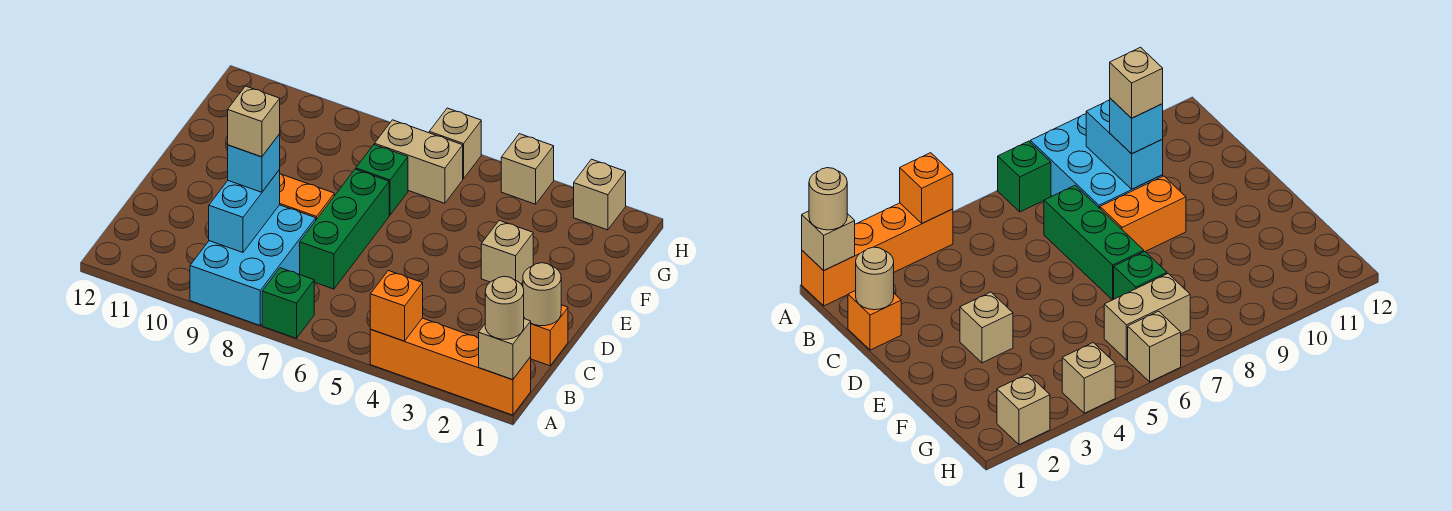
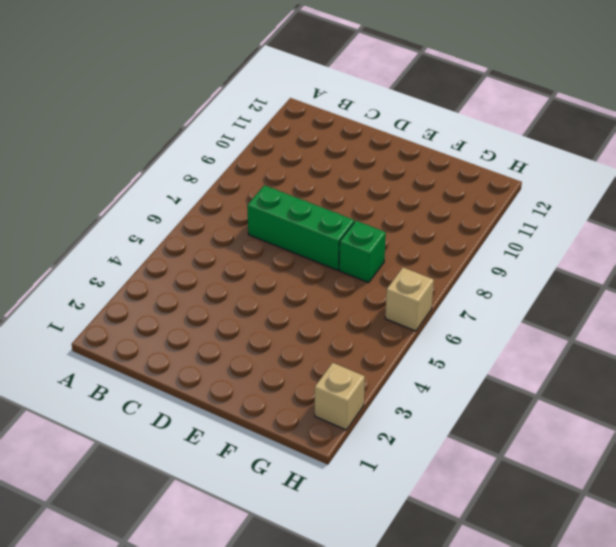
none -> orange 1x4 brick [370,318,531,415]
none -> green 1x1 brick [262,268,314,338]
none -> cyan 2x3 brick [190,205,316,325]

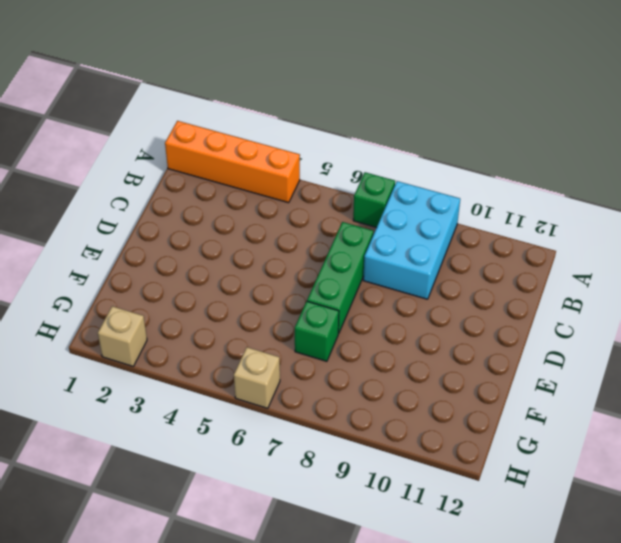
none -> orange 1x1 brick [524,305,568,366]
none -> orange 1x2 brick [280,174,334,220]
none -> tan 1x1 brick [481,220,533,284]

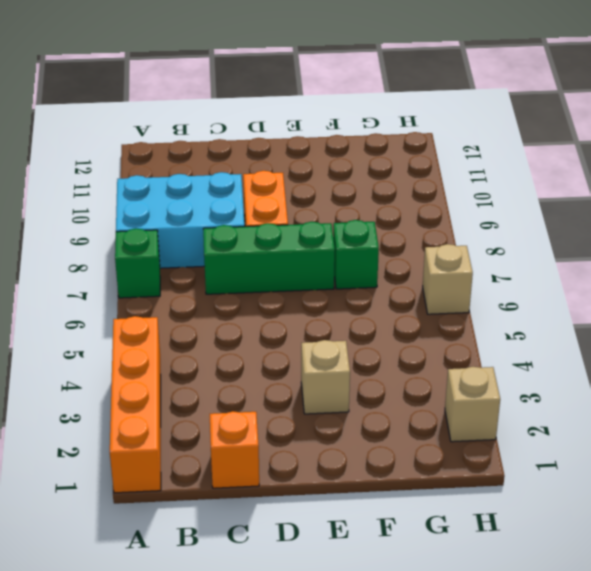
none -> tan 1x2 brick [375,120,463,203]
none -> tan 1x1 brick [501,134,554,204]
none -> tan 1x1 brick [479,319,531,380]

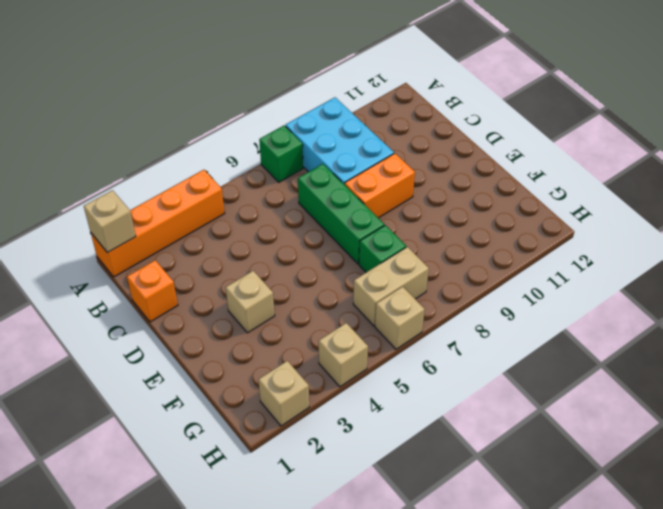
none -> orange 1x1 brick [370,271,423,341]
none -> cyan 1x2 brick [209,170,280,252]
none -> tan 1x1 round brick [523,263,561,326]

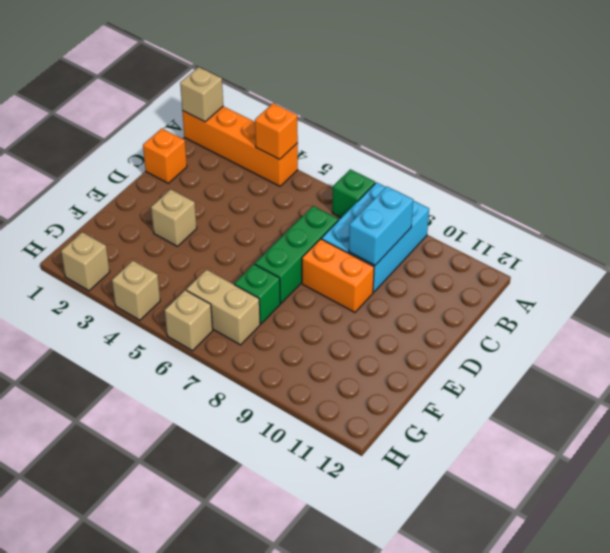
none -> tan 1x1 round brick [523,263,561,326]
none -> tan 1x1 round brick [485,276,524,339]
none -> cyan 1x1 brick [228,134,280,192]

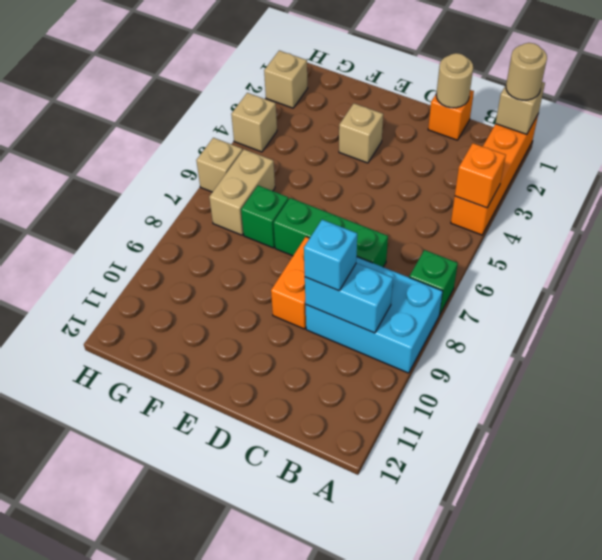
none -> tan 1x1 brick [228,86,280,157]

